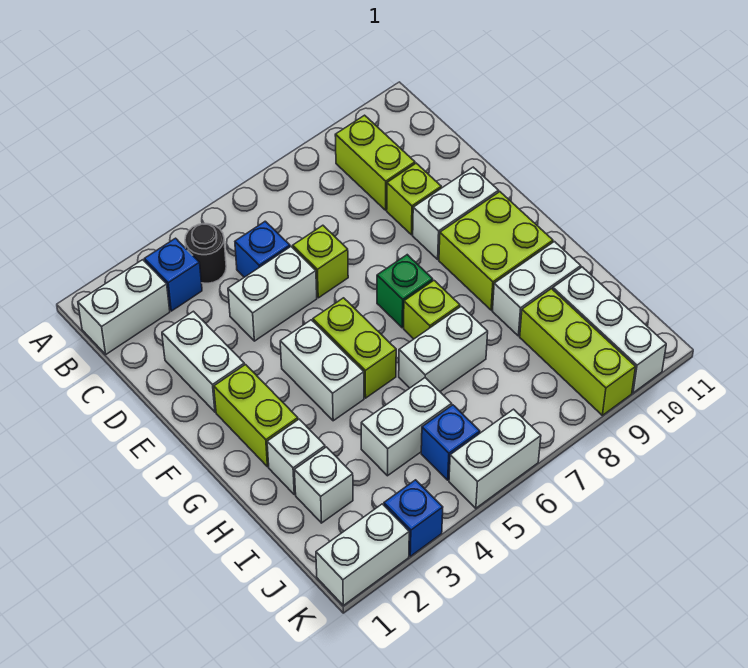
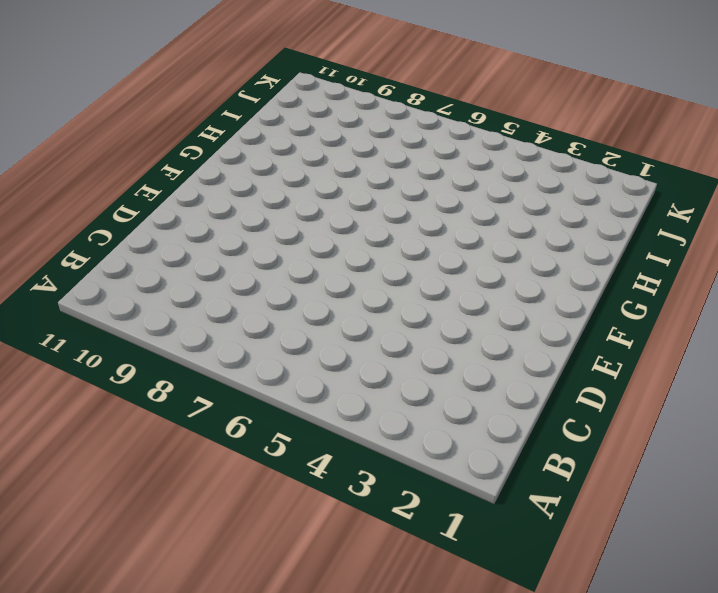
none -> white 1x2 brick [78,260,170,354]
none -> blue 1x1 brick [144,238,202,311]
none -> black 1x1 round brick [185,224,226,283]

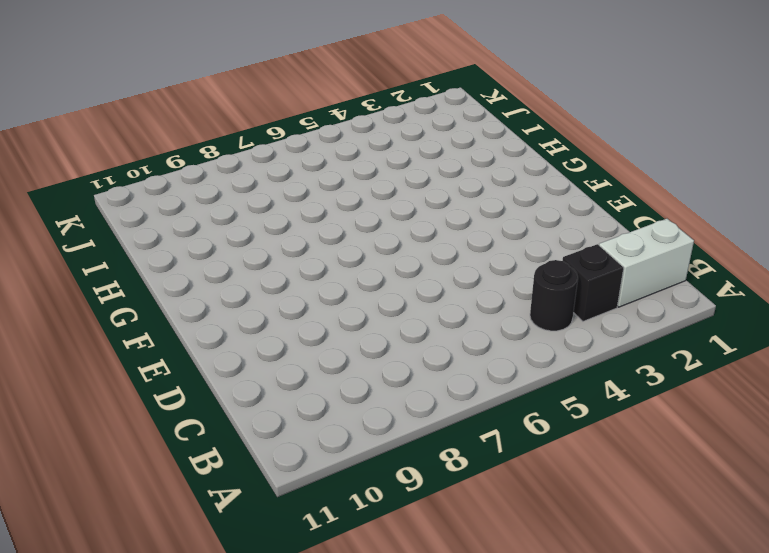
black 1x1 brick [563,244,623,321] -> blue 1x1 brick [144,238,202,311]
none -> lime 1x2 brick [335,115,415,210]
none -> blue 1x1 brick [235,221,290,277]
none -> white 1x2 brick [162,311,244,412]

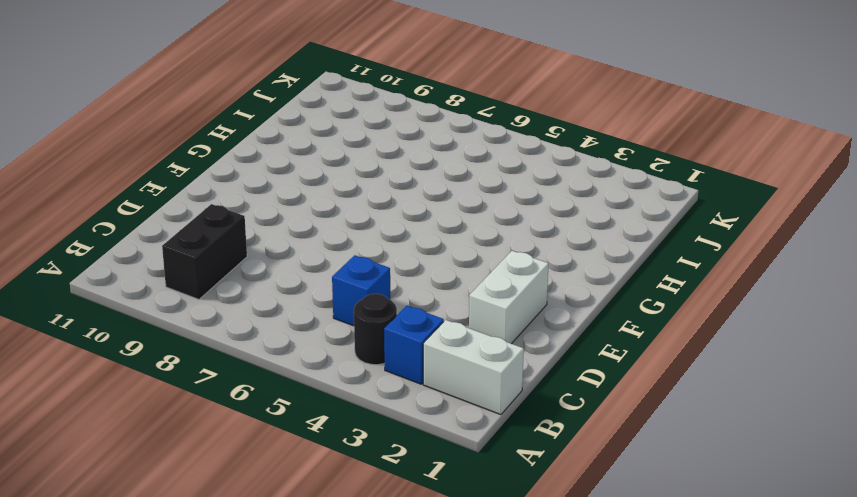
black 1x2 brick [162,204,247,299] -> lime 1x2 brick [335,115,415,210]
none -> white 1x2 brick [228,247,317,341]
none -> lime 1x1 brick [293,225,348,298]
none -> lime 1x1 brick [387,163,441,235]

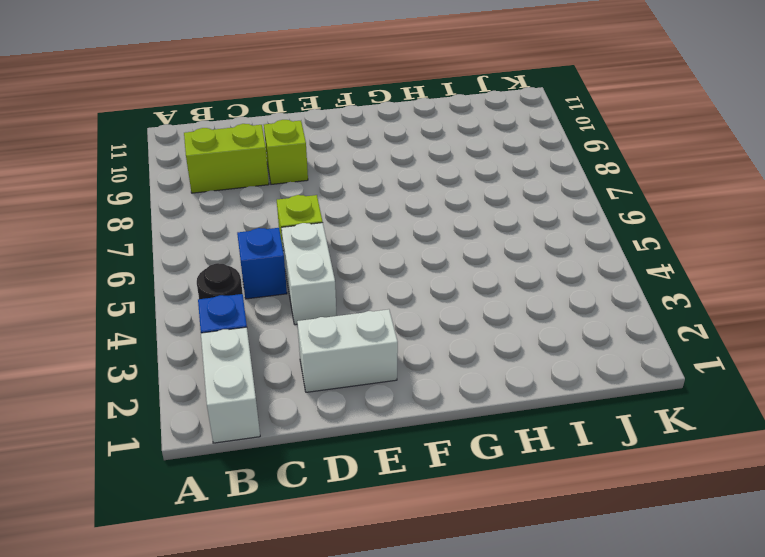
none -> white 1x2 brick [413,167,499,259]
none -> lime 1x2 brick [214,365,298,467]
none -> white 1x2 brick [280,320,364,421]

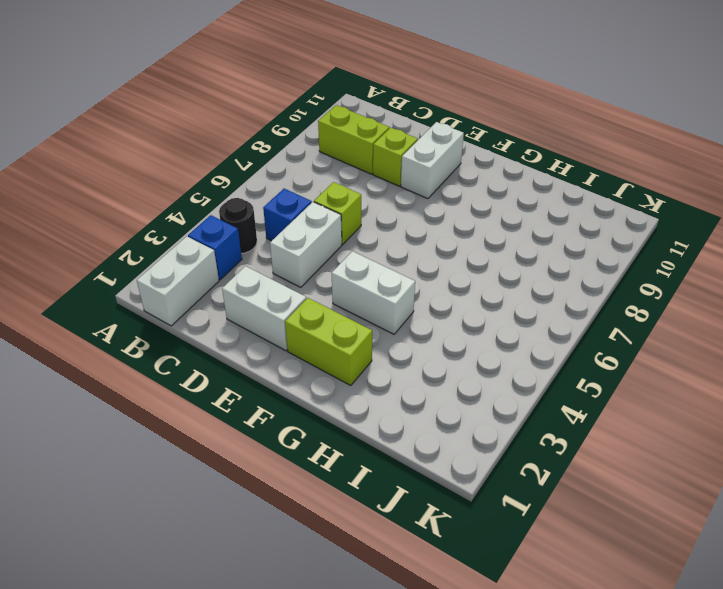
none -> lime 1x2 brick [313,298,396,398]
none -> green 1x1 brick [377,255,433,328]
none -> lime 2x2 brick [439,192,553,310]

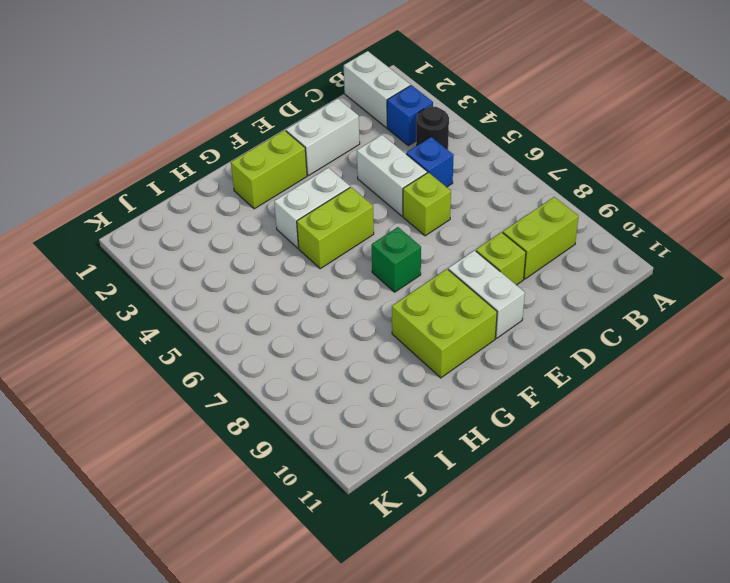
none -> lime 1x1 brick [404,281,460,339]
none -> white 1x1 brick [267,419,325,495]
none -> white 1x2 brick [399,306,488,391]

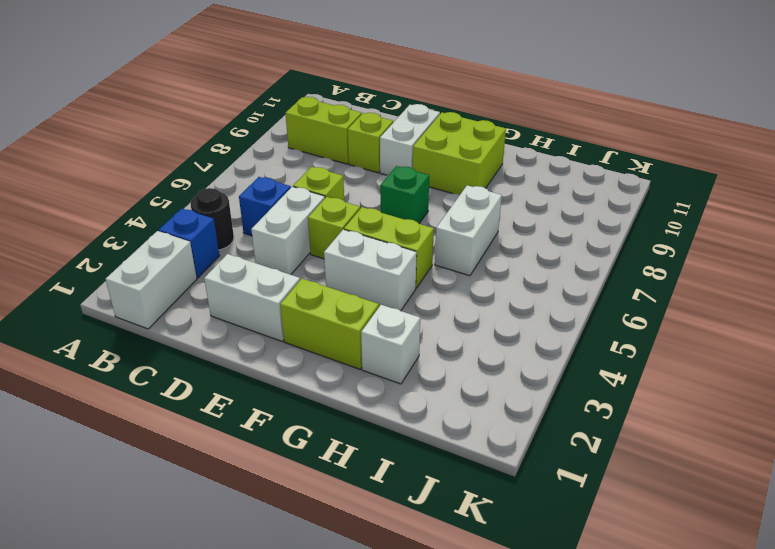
lime 1x1 brick [308,197,360,259] -> lime 1x1 brick moved to [404,281,460,339]
none -> white 1x2 brick [492,242,581,336]
none -> white 1x1 brick [294,447,353,523]
none -> white 1x2 brick [361,378,452,476]

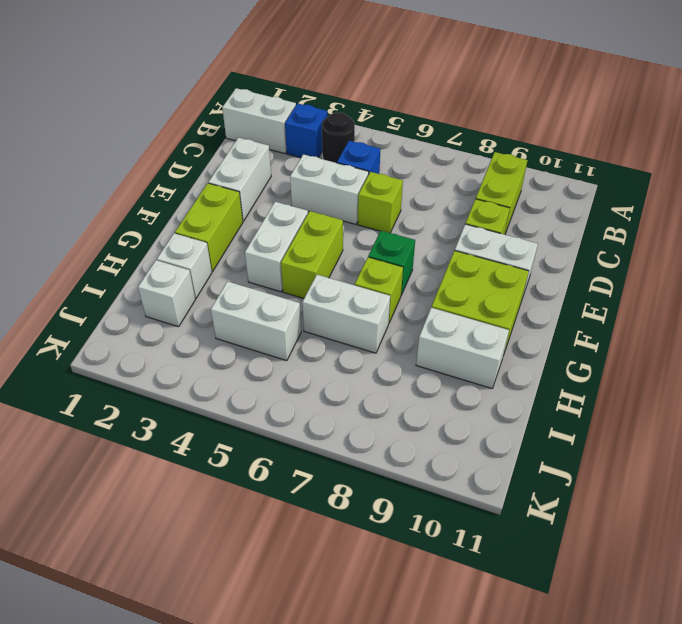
none -> lime 1x3 brick [520,289,635,415]
none -> white 1x3 brick [553,267,666,393]
none -> blue 1x1 brick [421,405,480,480]

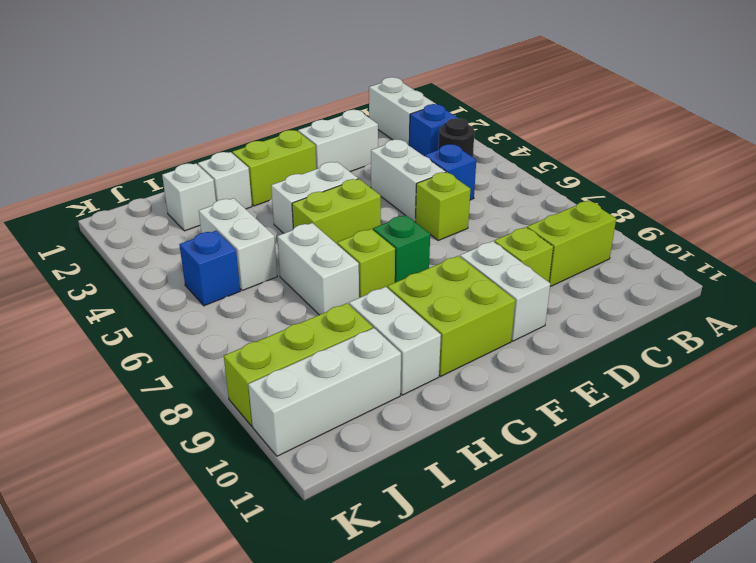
none -> white 1x2 brick [316,504,409,605]
none -> blue 1x1 brick [384,480,443,556]
none -> white 1x2 brick [449,409,541,508]

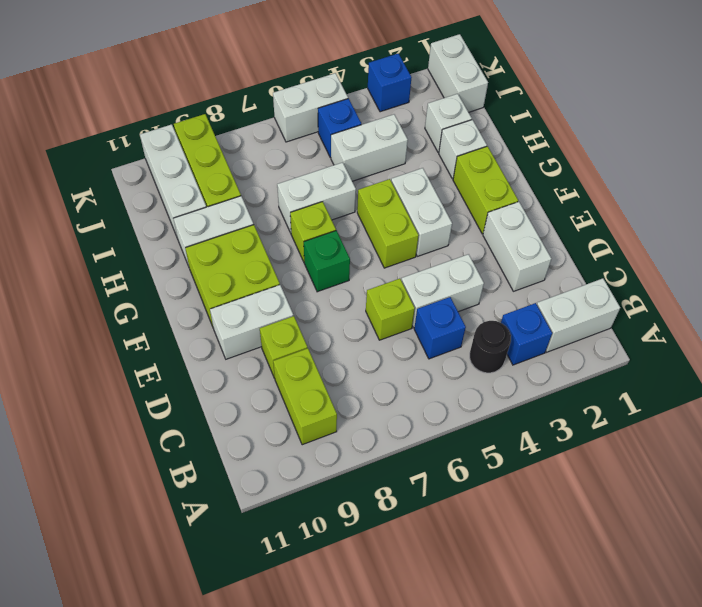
white 1x2 brick [428,34,488,112] -> white 1x2 brick turned to [316,504,409,605]

